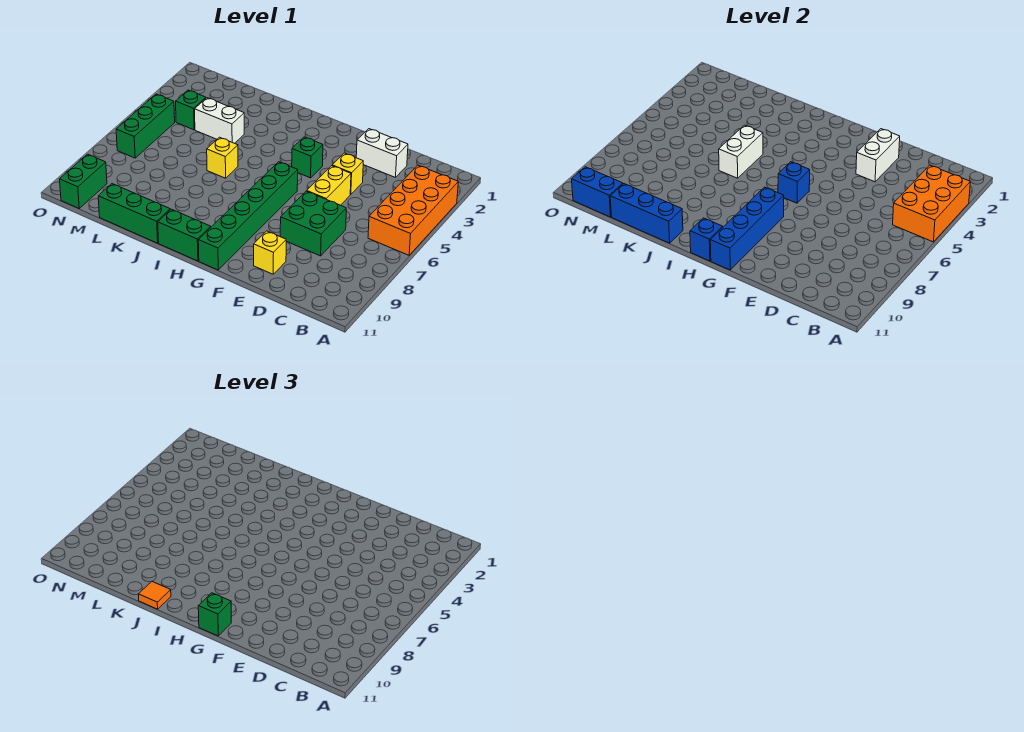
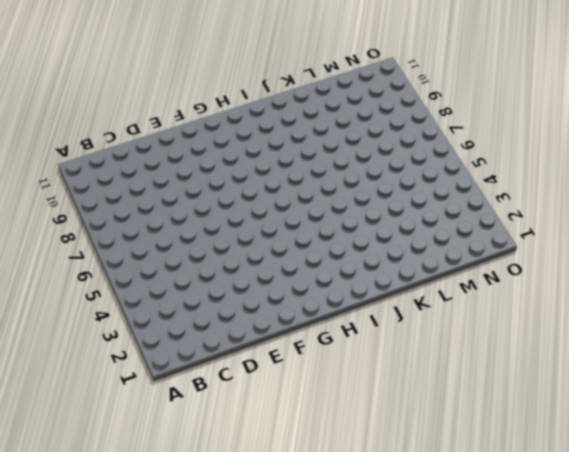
none -> orange 2x4 brick [368,165,458,255]
none -> white 1x2 brick [356,129,408,178]
none -> green 2x2 brick [280,191,346,256]

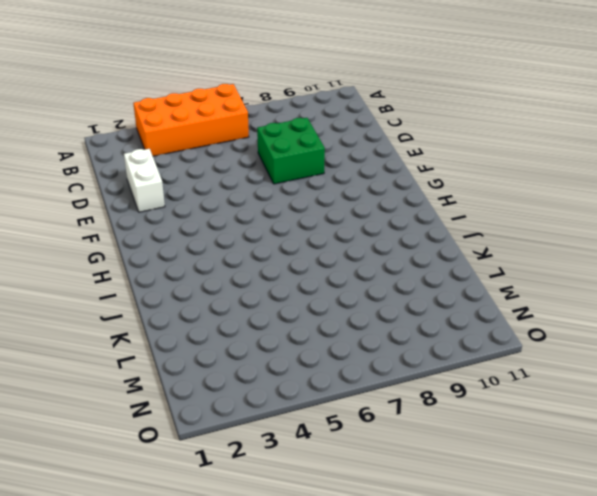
none -> yellow 1x1 brick [332,153,363,194]
none -> yellow 1x2 brick [307,166,351,205]
none -> yellow 1x1 brick [254,231,286,274]

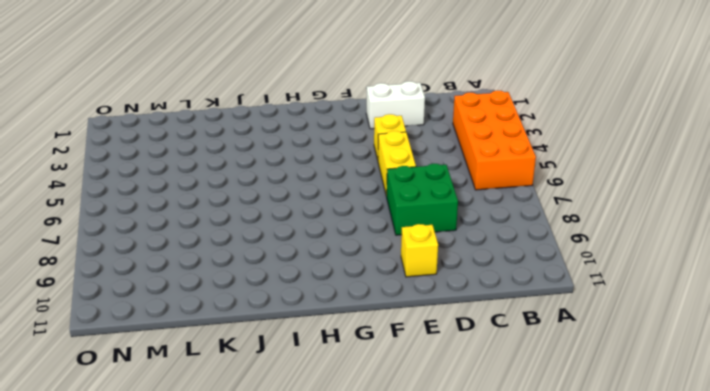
none -> green 1x1 brick [292,137,323,178]
none -> green 1x6 brick [198,162,298,270]
none -> green 1x2 brick [158,209,211,261]

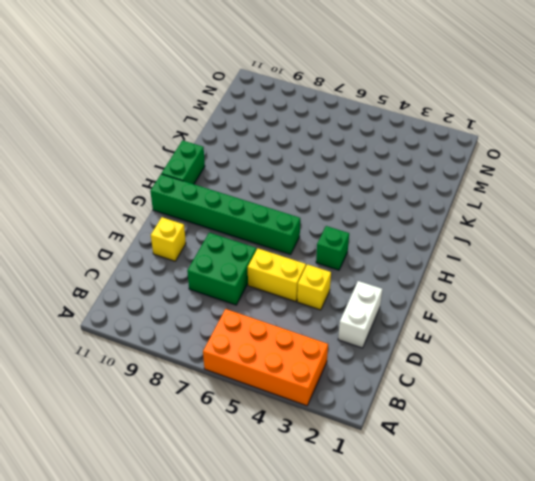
none -> yellow 1x1 brick [207,137,238,178]
none -> green 1x3 brick [98,184,170,243]
none -> white 1x2 brick [195,98,244,143]

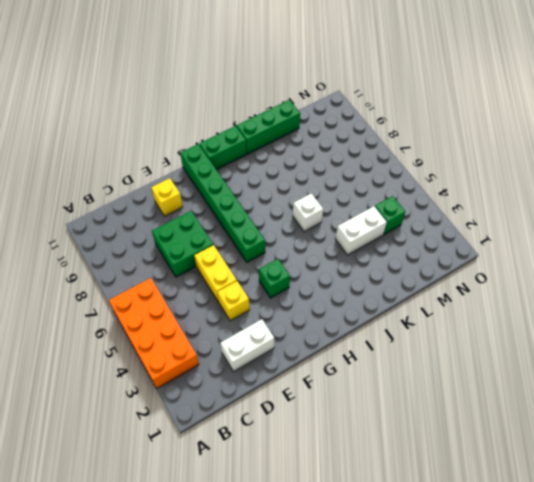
white 1x1 brick [293,193,323,232] -> yellow 1x1 brick [207,137,238,178]
none -> green 1x3 brick [116,94,175,158]
none -> green 1x2 brick [60,154,107,208]
none -> orange 2x3 brick [893,165,970,242]

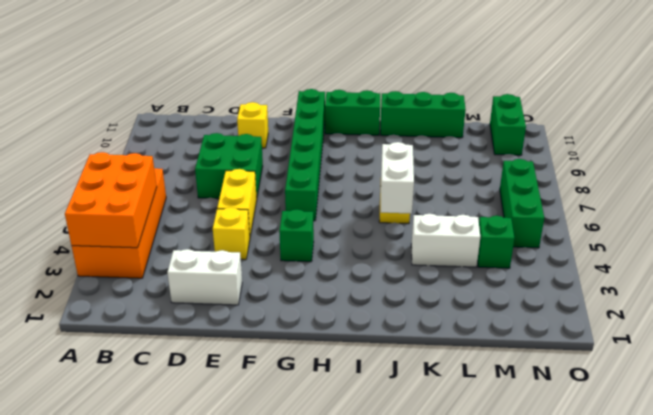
none -> white 1x2 brick [856,129,900,182]
none -> blue 1x1 brick [778,162,810,203]
none -> blue 1x4 brick [710,187,784,270]

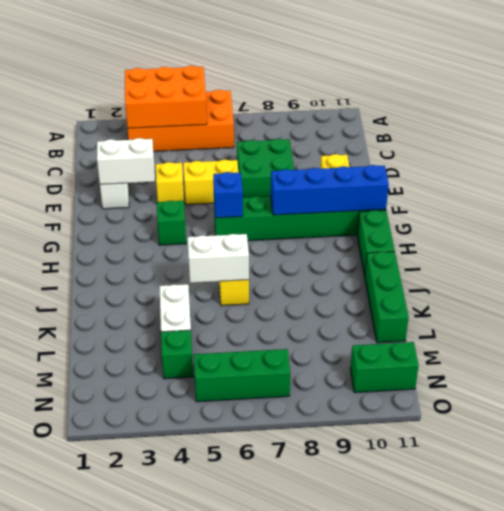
none -> blue 1x1 brick [690,218,723,261]
none -> blue 1x3 brick [610,184,683,243]
none -> blue 1x2 brick [572,167,623,217]

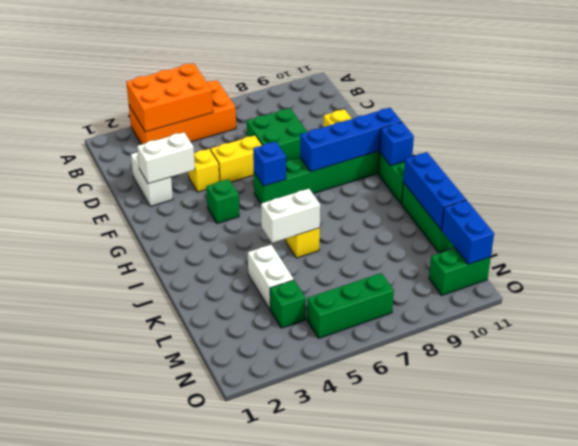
none -> green 1x1 brick [198,593,231,636]
none -> orange 1x1 tile [138,582,171,609]

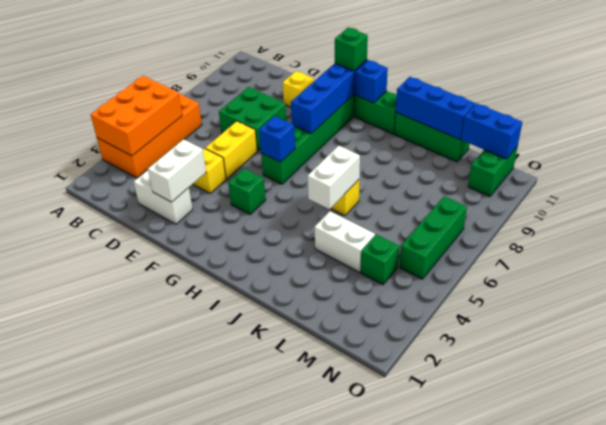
none -> orange 1x1 tile [138,582,171,609]

